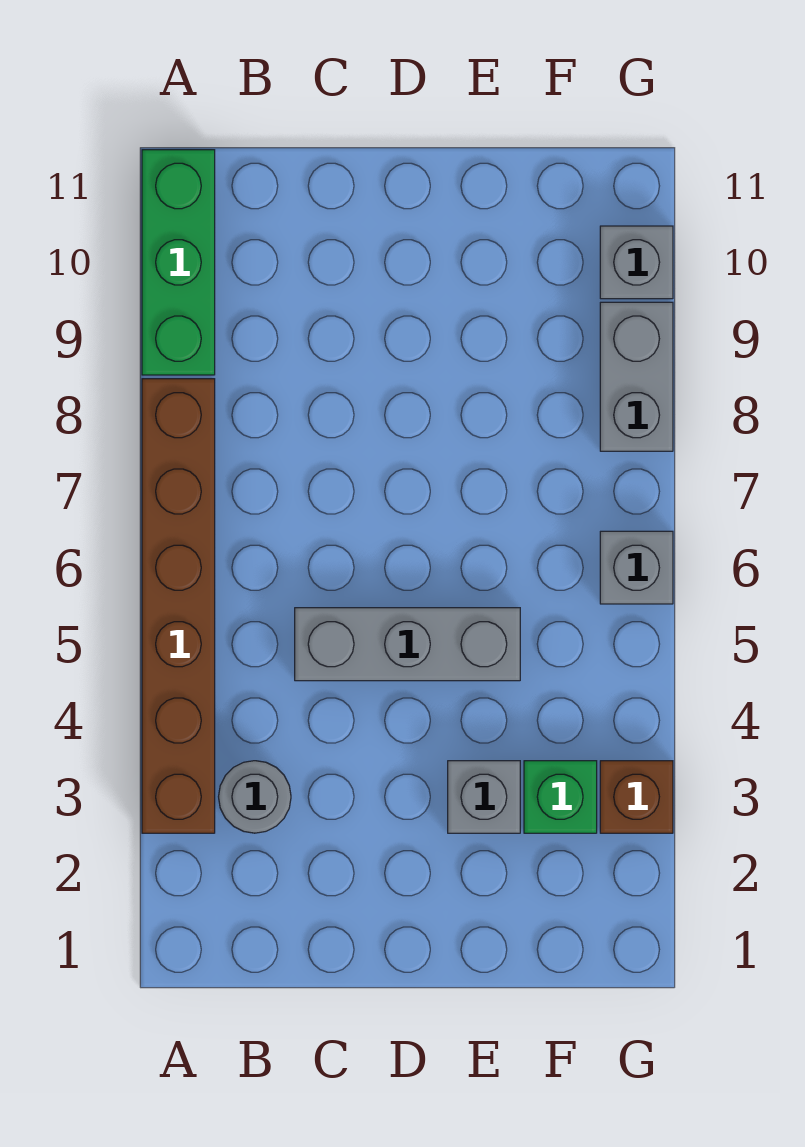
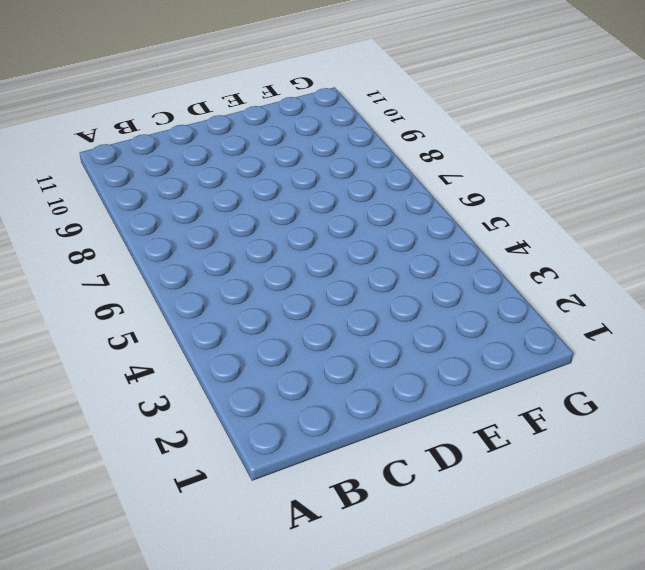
none -> brown 1x6 brick [142,379,215,833]
none -> green 1x3 brick [142,150,215,375]

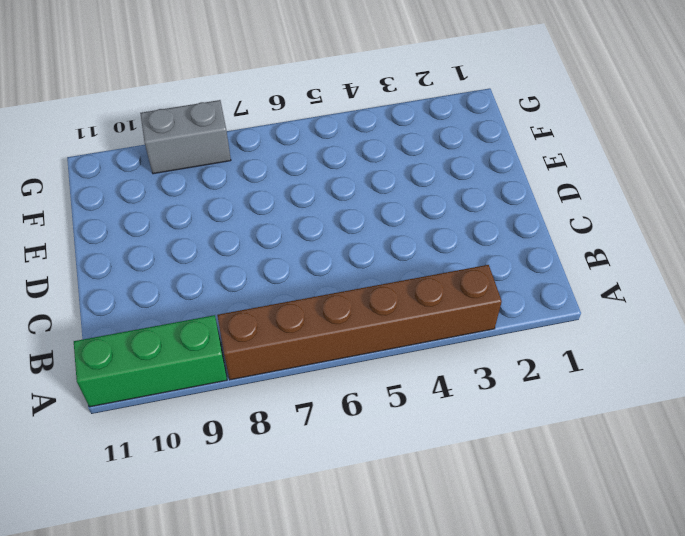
none -> grey 1x1 round brick [219,761,291,833]
none -> grey 1x3 brick [295,608,520,681]

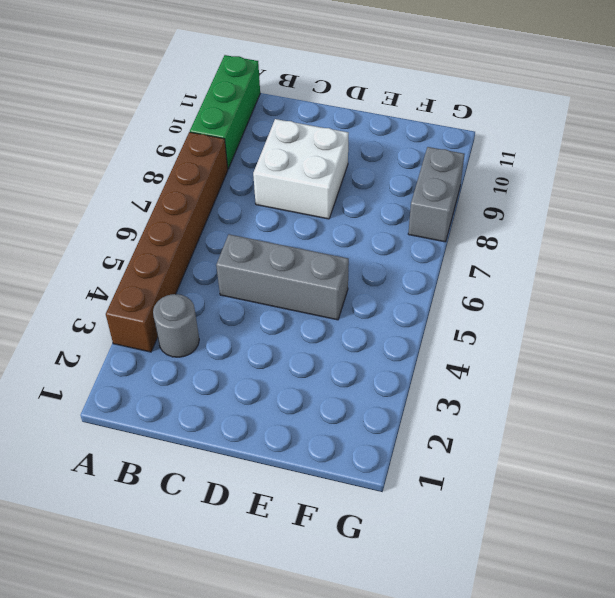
white 2x2 brick [253,119,349,219] -> none
none -> grey 1x1 brick [448,761,520,833]
none -> green 1x1 brick [524,761,597,833]

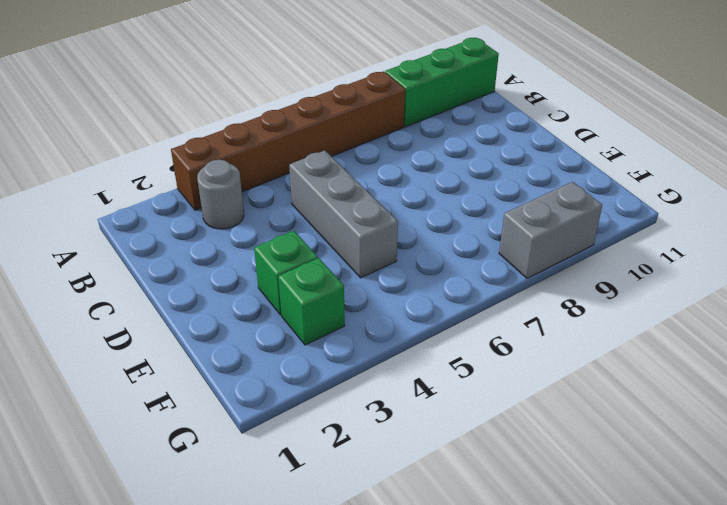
green 1x1 brick [254,231,318,315] -> grey 1x1 brick [448,761,520,833]
none -> brown 1x1 brick [600,761,673,833]
none -> grey 1x1 brick [600,531,673,604]

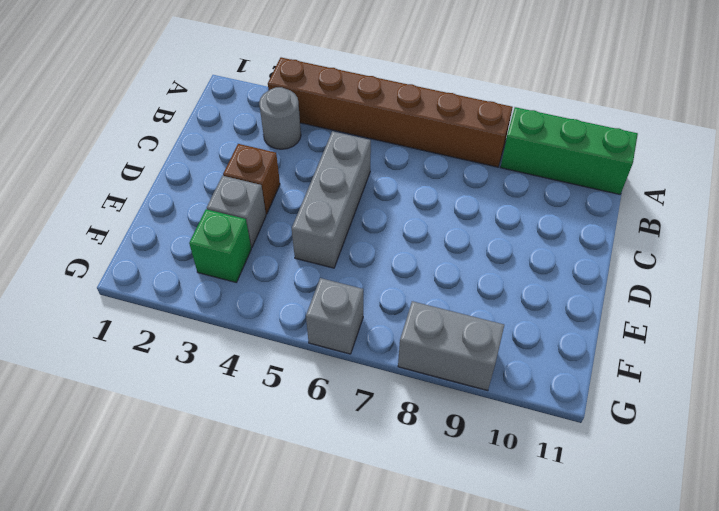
brown 1x1 brick [223,144,280,214] -> brown 1x1 brick moved to [600,761,673,833]
none -> grey 1x1 brick [600,226,673,299]

